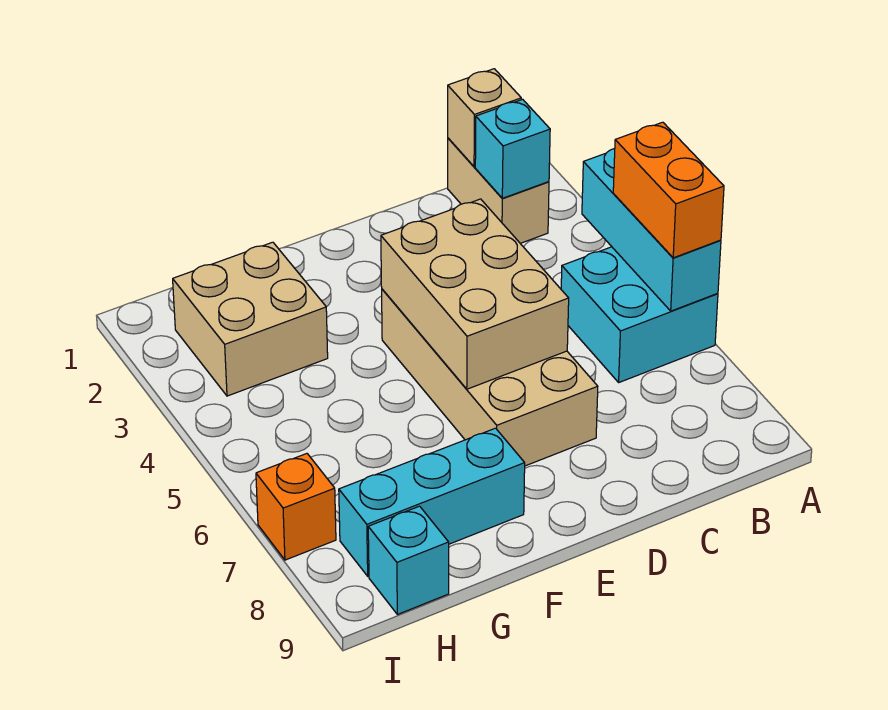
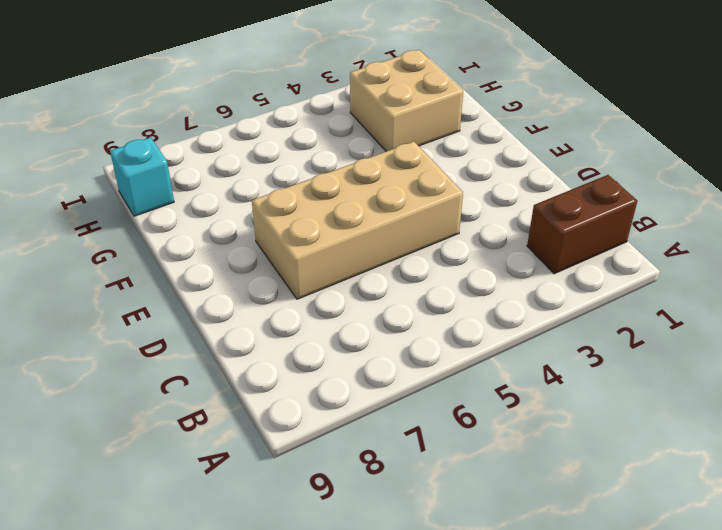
brown 1x2 brick [527,175,637,274] -> tan 1x2 brick [448,138,549,243]
none -> cyan 2x2 brick [561,247,718,382]
none -> cyan 1x3 brick [339,428,525,576]
none -> orange 1x1 brick [256,454,336,560]

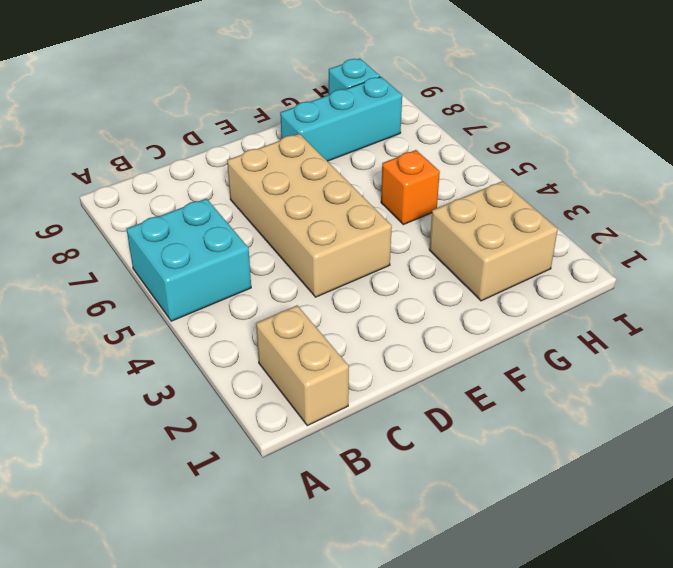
orange 1x1 brick [381,150,440,225] -> orange 1x1 brick moved to [256,454,336,560]
none -> cyan 1x3 brick [582,149,721,311]
none -> tan 1x1 brick [448,69,521,167]
none -> cyan 1x1 brick [475,99,550,198]

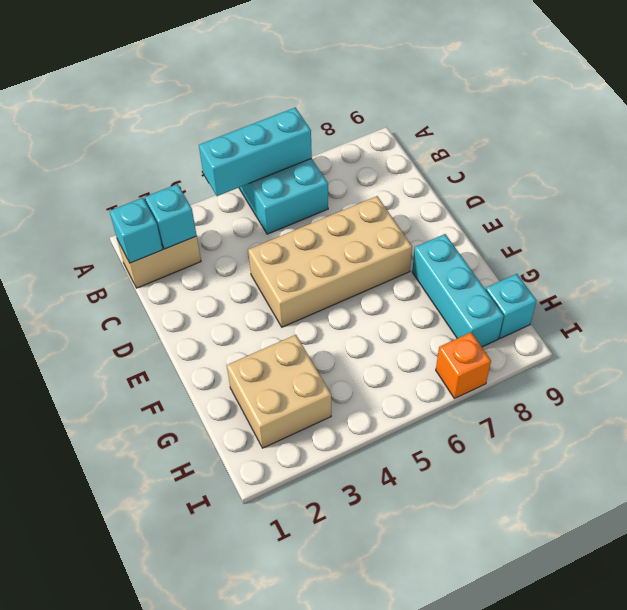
cyan 1x1 brick [109,198,163,263] -> tan 1x1 brick [448,69,521,167]
none -> tan 2x3 brick [381,199,569,389]
none -> orange 1x2 brick [613,122,724,258]

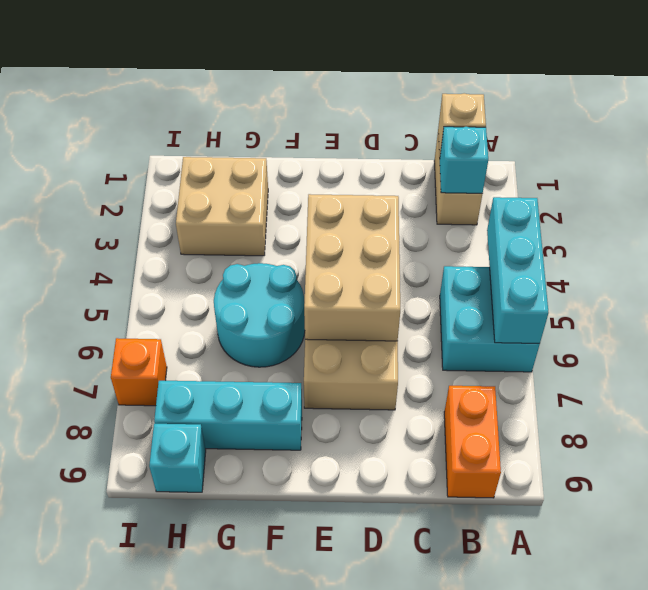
orange 1x2 brick [444,386,501,498] -> orange 1x2 brick moved to [613,122,724,258]
cyan 2x2 round brick [214,263,305,367] -> none

